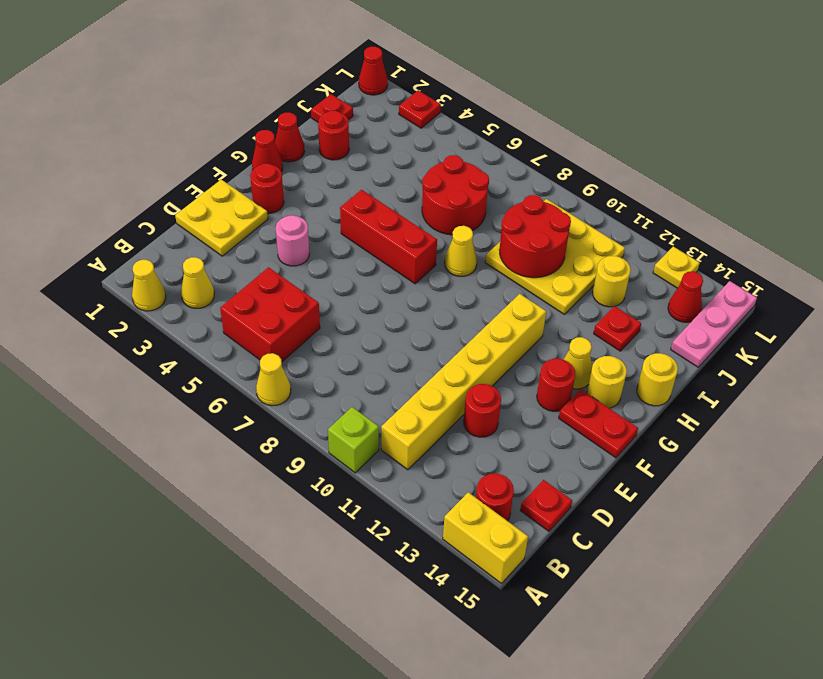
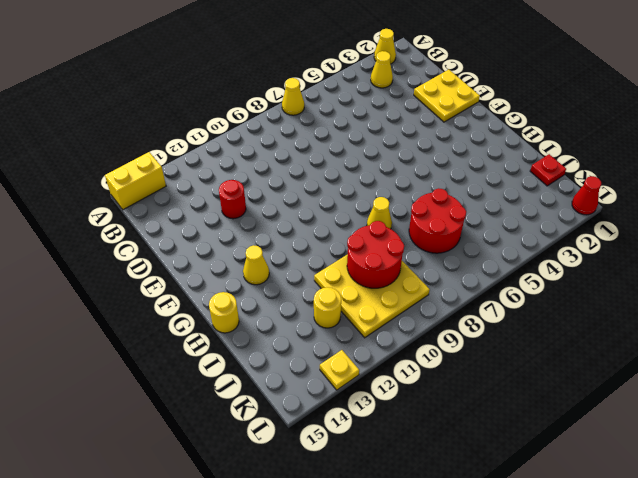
none -> lime 1x1 brick [328,407,379,473]
none -> red 2x2 brick [220,267,320,361]
none -> yellow 1x6 brick [381,294,546,470]
none -> red 1x1 round brick [476,474,514,521]

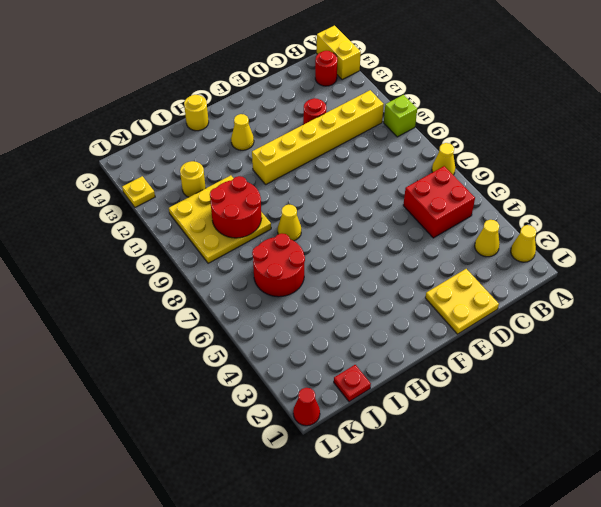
none -> red 1x1 plate [520,480,572,531]
none -> pink 1x1 round brick [276,215,309,266]
none -> red 1x1 round brick [250,164,284,214]
none -> red 1x1 round brick [537,359,575,411]

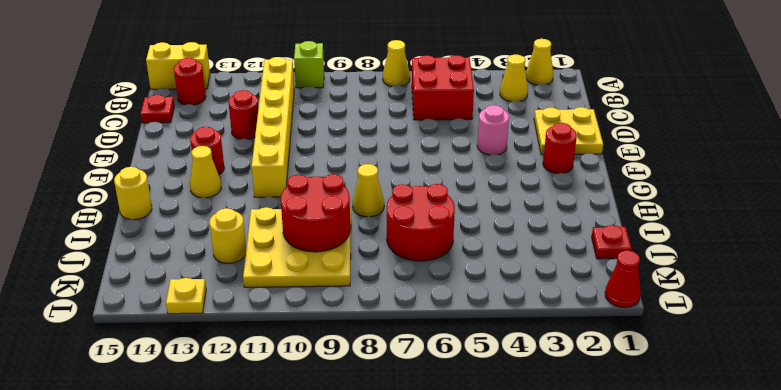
none -> red 1x2 plate [559,389,638,458]
none -> red 1x1 cone [252,130,283,172]
none -> red 1x3 brick [340,190,437,284]
none -> yellow 1x1 round brick [587,356,627,408]

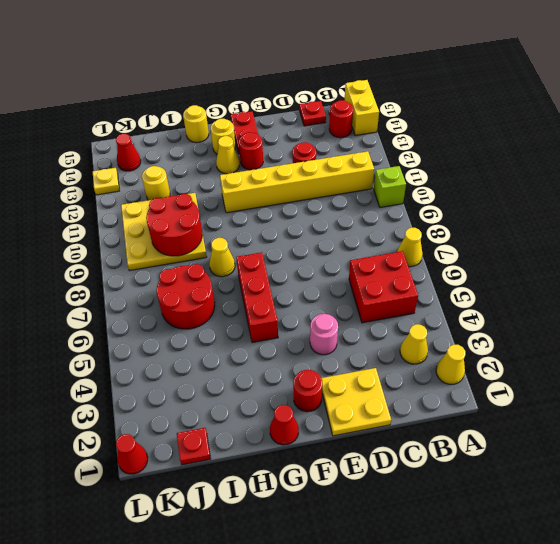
none -> red 1x1 cone [275,112,305,162]
none -> red 1x1 round brick [318,111,349,160]
none -> red 1x1 plate [594,306,641,351]
none -> pink 1x3 plate [671,281,757,367]

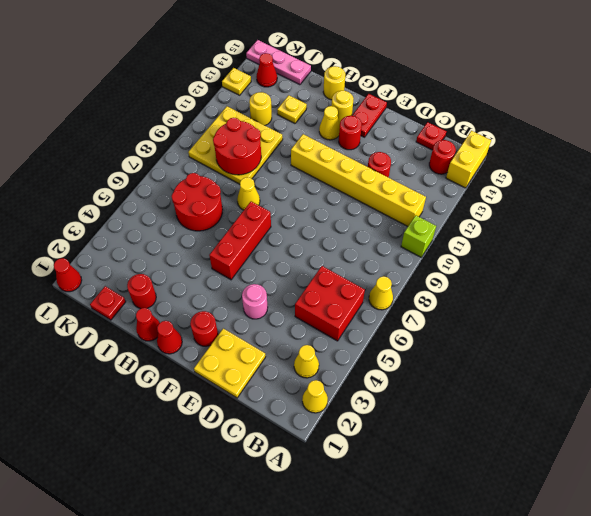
yellow 1x1 plate [277,95,307,123] -> red 1x1 plate [594,306,641,351]
none -> red 1x1 plate [399,90,441,128]

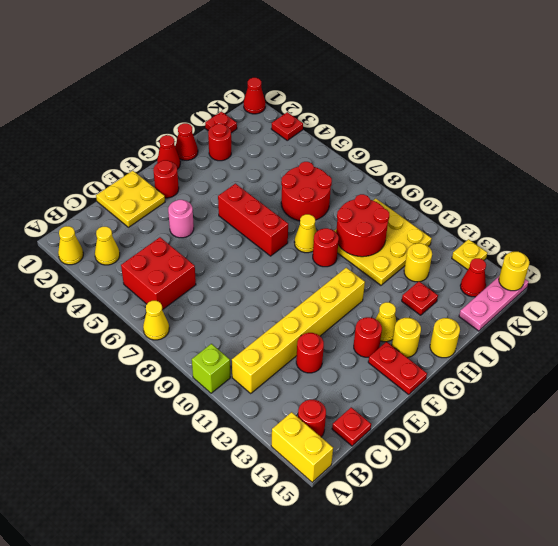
red 1x1 round brick [313,228,339,267] -> none
yellow 1x1 round brick [499,252,529,291] -> none

